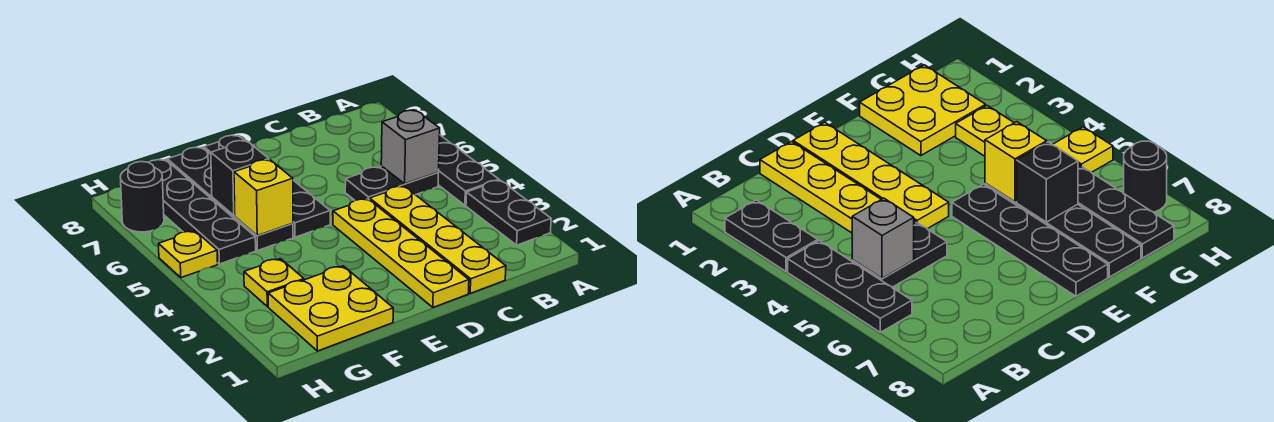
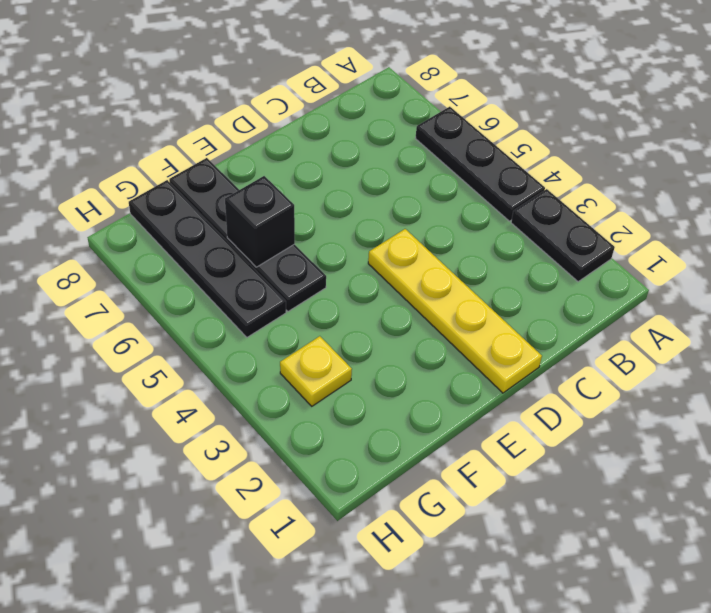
none -> black 1x2 plate [345,166,438,200]
none -> yellow 1x4 plate [370,186,506,293]
none -> black 1x4 plate [204,135,330,237]

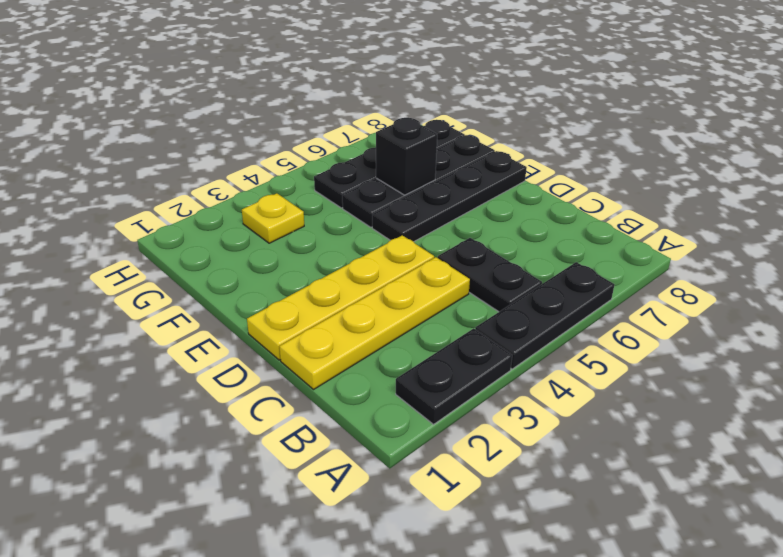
none -> yellow 2x2 plate [268,266,393,351]
none -> yellow 1x1 plate [159,231,218,278]
none -> black 1x1 round brick [120,162,164,232]

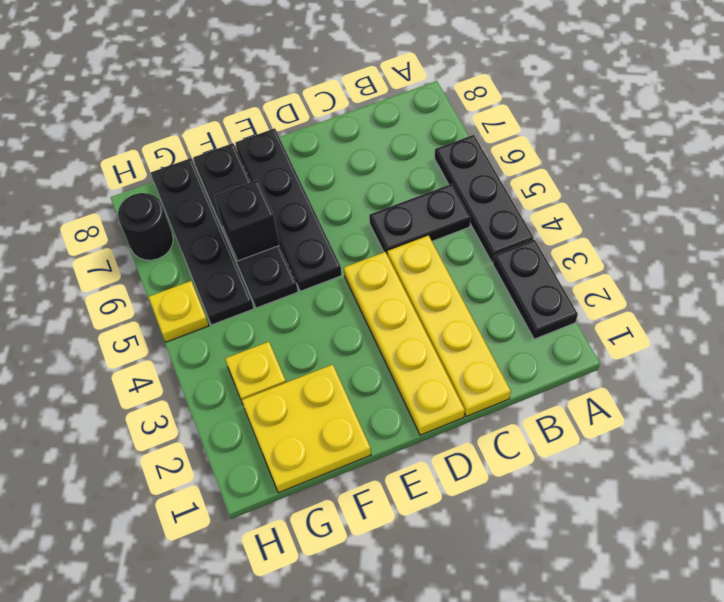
none -> grey 1x1 brick [381,110,440,184]
none -> yellow 1x1 brick [234,160,293,236]

